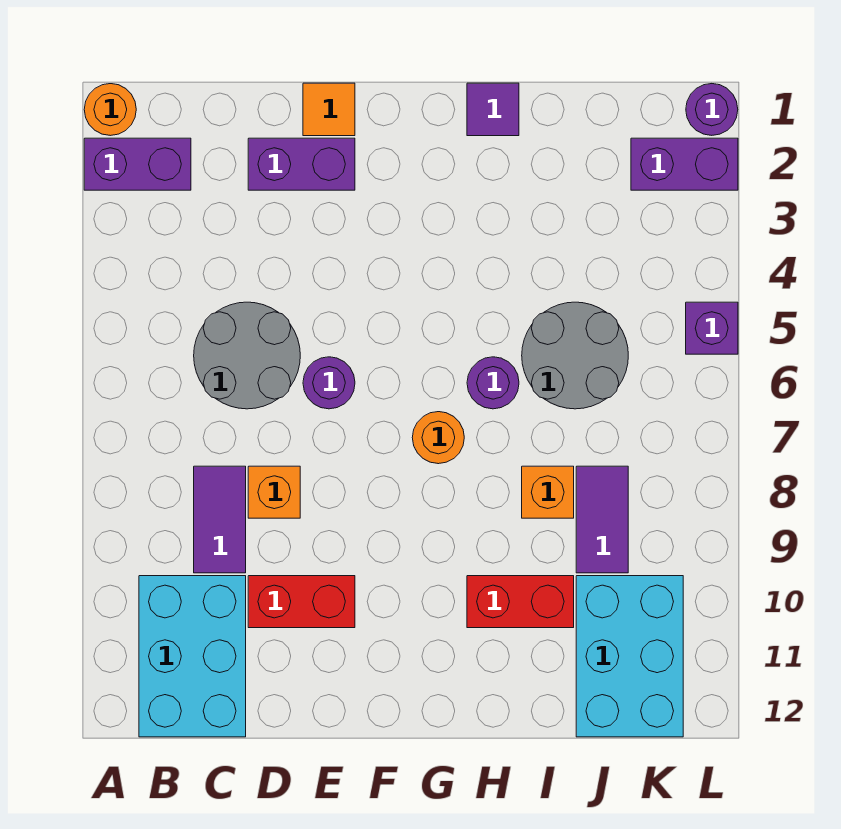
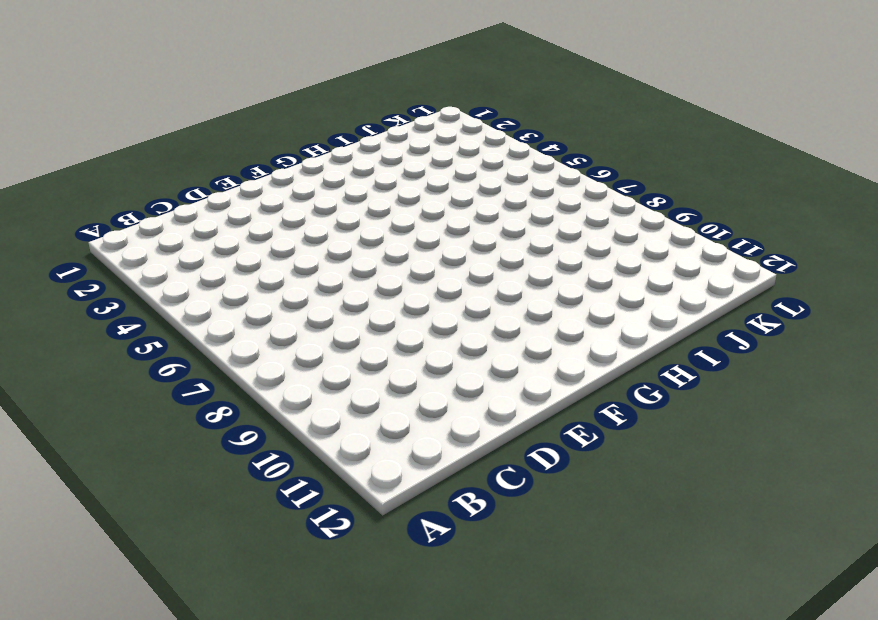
none -> orange 1x1 round brick [84,84,136,136]
none -> purple 1x2 brick [84,138,191,190]
none -> cyan 2x3 brick [139,576,246,737]

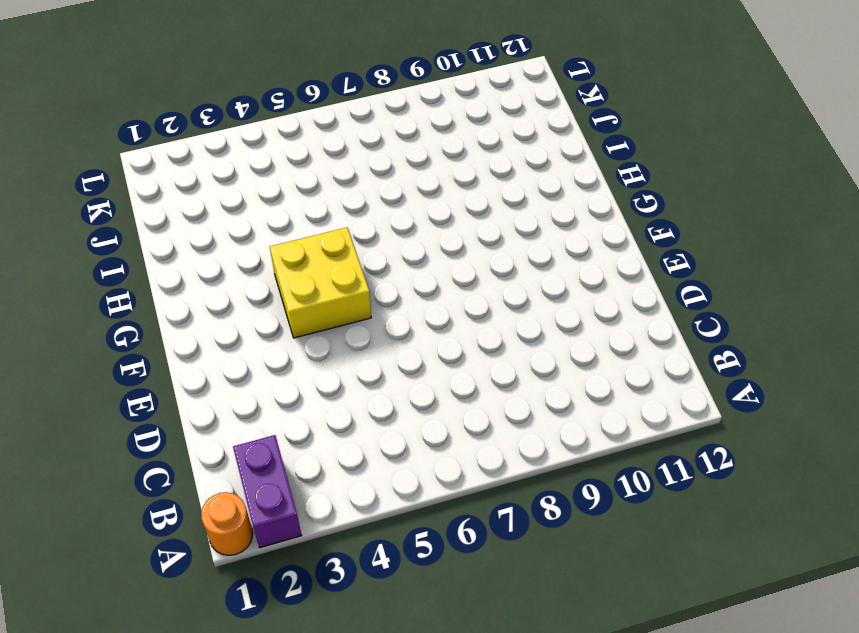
yellow 2x2 brick [270,227,371,338] -> none
none -> cyan 2x3 brick [139,576,246,737]
none -> grey 2x2 round brick [194,302,300,409]
none -> purple 1x2 tile [194,466,246,573]

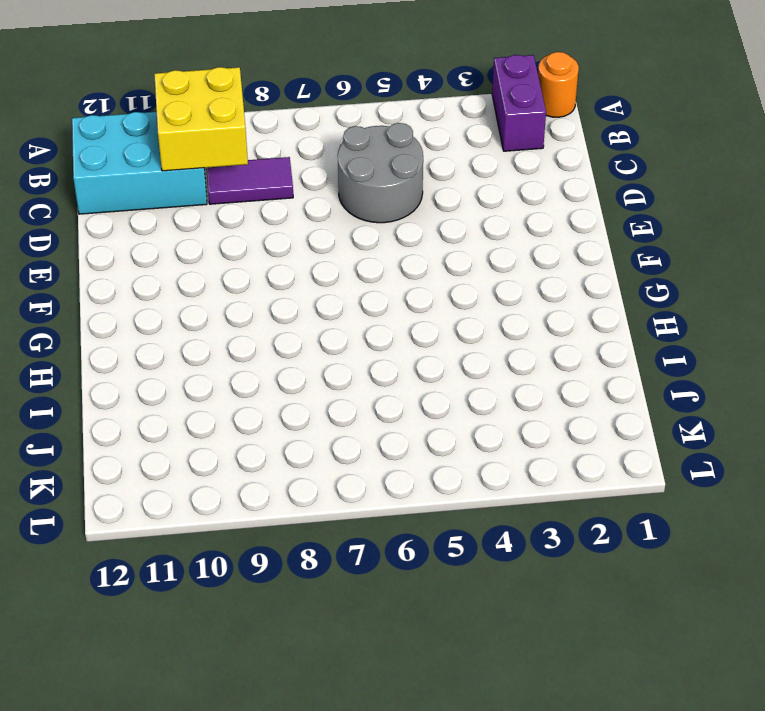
yellow 2x2 brick [154,67,248,171] -> none
none -> purple 1x2 brick [248,138,355,190]
none -> orange 1x1 brick [248,466,300,518]
none -> red 1x2 brick [248,576,355,628]

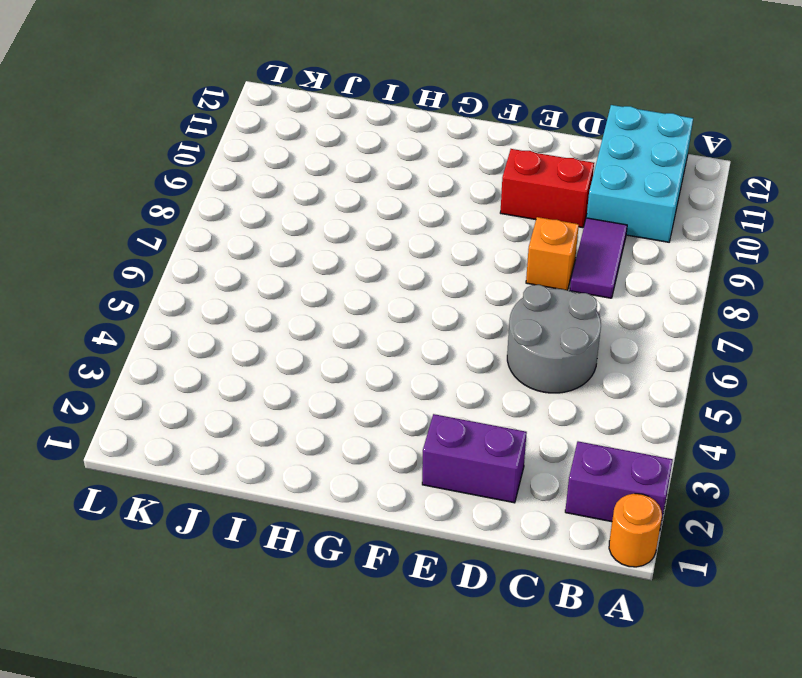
none -> orange 1x1 tile [303,83,355,136]
none -> purple 1x1 round brick [303,357,355,409]
none -> orange 1x1 round brick [412,412,464,464]

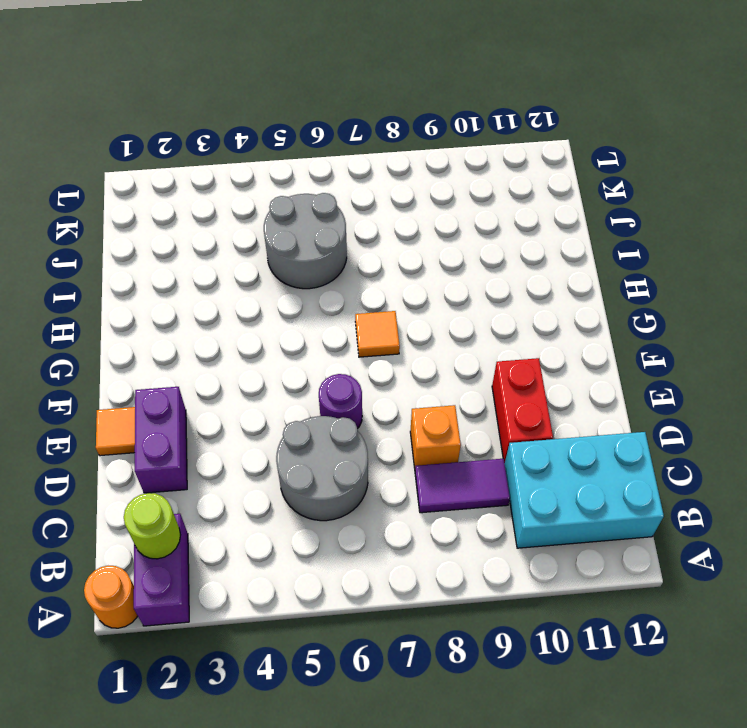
lime 1x1 round brick [124,493,181,559] -> none
orange 1x1 tile [355,311,400,357] -> orange 1x1 round brick [412,412,464,464]
none -> purple 1x1 tile [467,83,519,136]
none -> purple 1x1 round brick [467,357,519,409]
none -> red 1x2 brick [467,576,574,628]

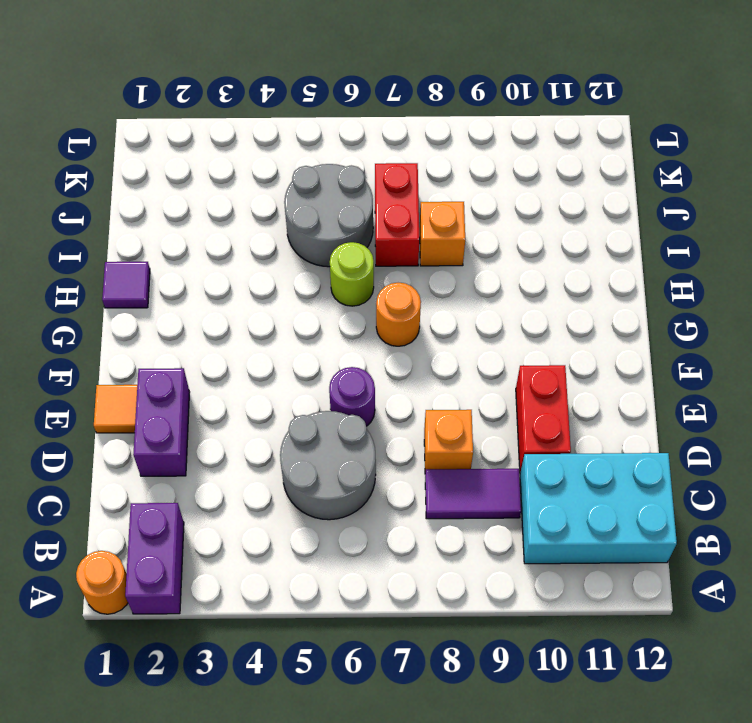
lime 1x1 round brick [330,242,374,306] -> purple 1x1 round brick [467,357,519,409]
red 1x2 brick [375,163,419,266] -> red 1x2 brick moved to [467,576,574,628]
none -> purple 1x2 tile [576,466,628,573]
none -> cyan 2x3 brick [576,576,683,737]
none -> purple 1x2 brick [631,138,738,190]

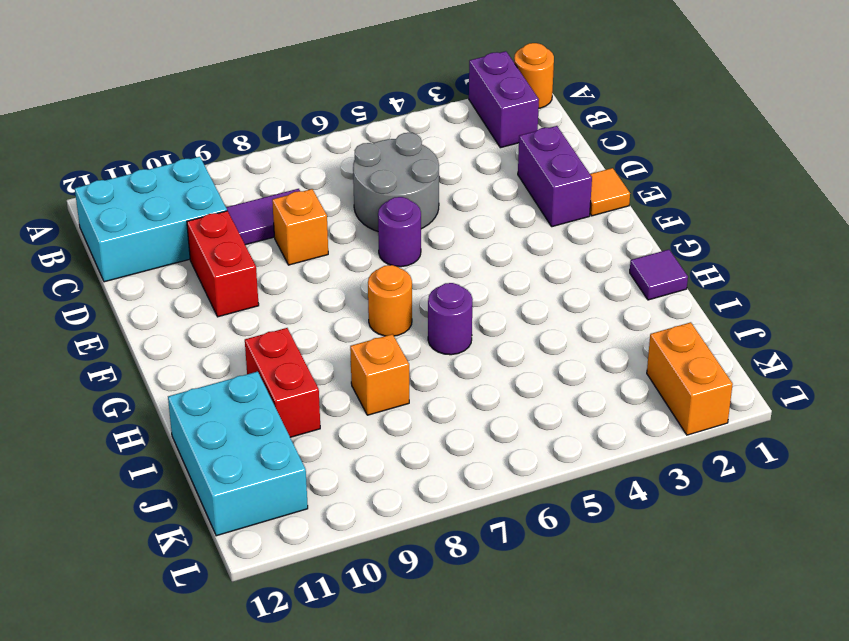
cyan 2x3 brick [168,372,308,536] -> cyan 2x3 brick turned to [576,576,683,737]
orange 1x2 brick [647,322,733,435] -> purple 1x2 brick [631,138,738,190]
none -> grey 2x2 round brick [522,302,628,409]
none -> purple 1x2 tile [576,466,628,573]
none -> purple 1x1 round brick [686,84,738,135]

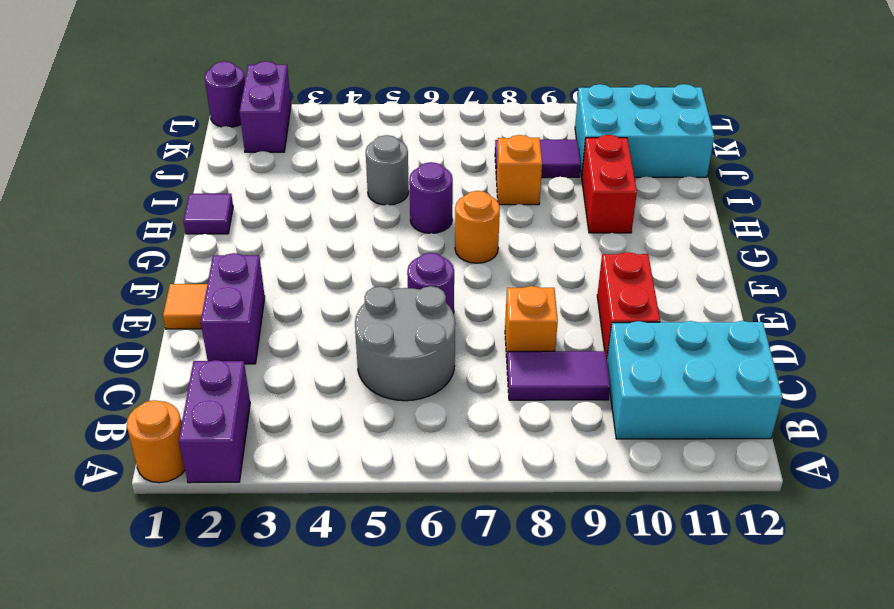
grey 1x1 round brick [366,135,409,205] -> grey 2x2 round brick [522,302,628,409]
none -> purple 1x1 brick [686,302,738,354]

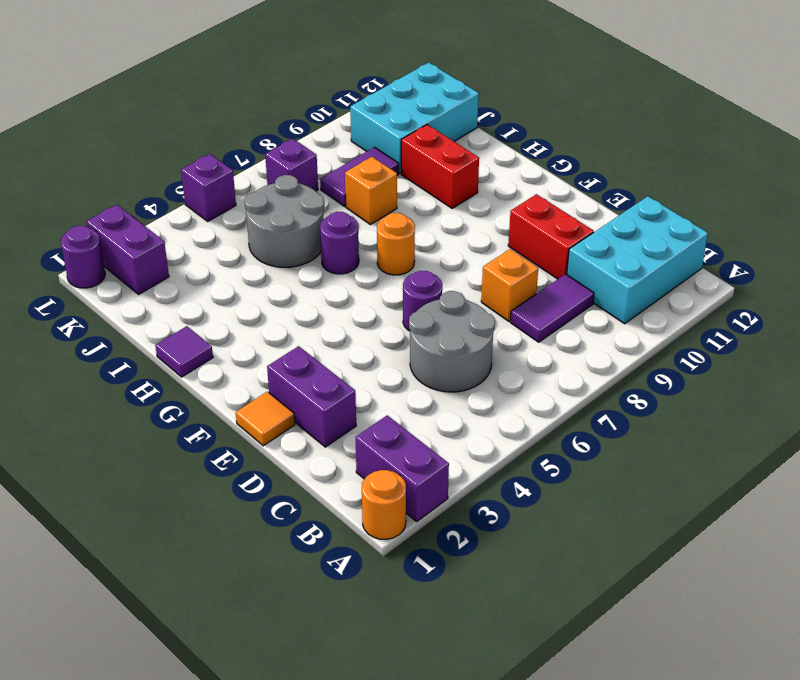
purple 1x1 brick [265,139,318,191] -> none

